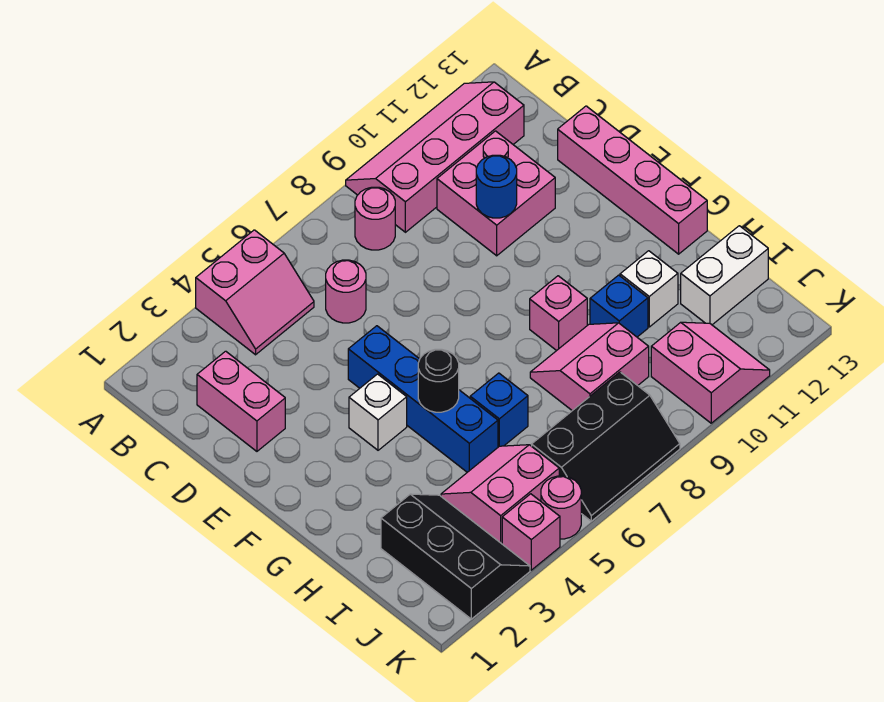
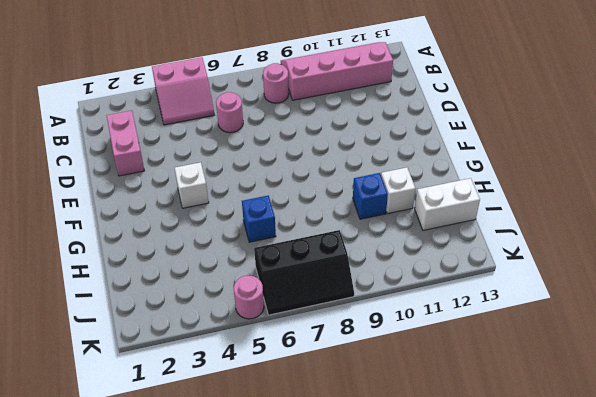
none -> pink 2x2 brick [437,131,555,256]
none -> pink 1x4 brick [558,106,707,254]
none -> blue 1x4 brick [348,326,498,472]

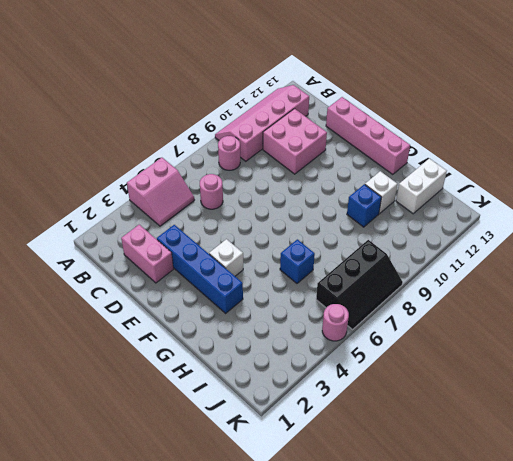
blue 1x4 brick [157,225,243,313] -> blue 1x4 brick moved to [348,326,498,472]
none -> pink 1x1 brick [530,276,587,351]
none -> pink 2x2 slope [530,323,649,411]
none -> black 2x3 slope [381,494,530,619]

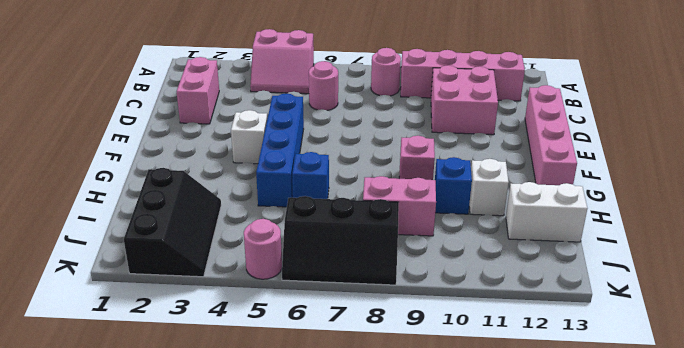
none -> pink 2x2 slope [441,445,559,544]
none -> pink 2x2 slope [651,322,770,423]
none -> pink 1x1 brick [502,494,560,570]

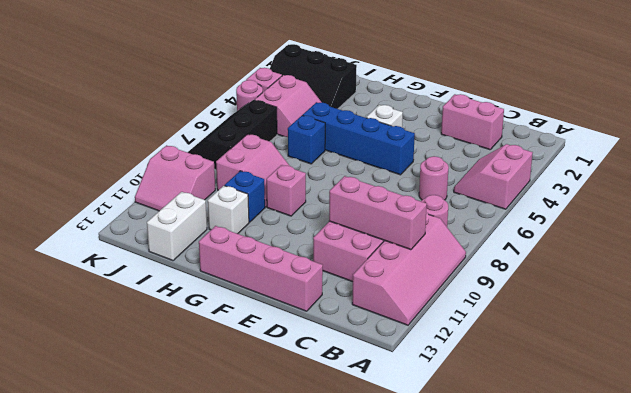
pink 1x3 brick [329,176,427,250] -> blue 1x1 round brick [476,155,517,218]
none -> black 1x1 round brick [418,349,459,412]

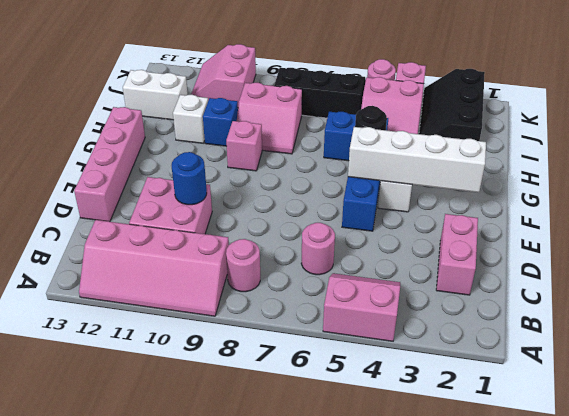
white 1x4 brick [348,127,486,192] -> none

